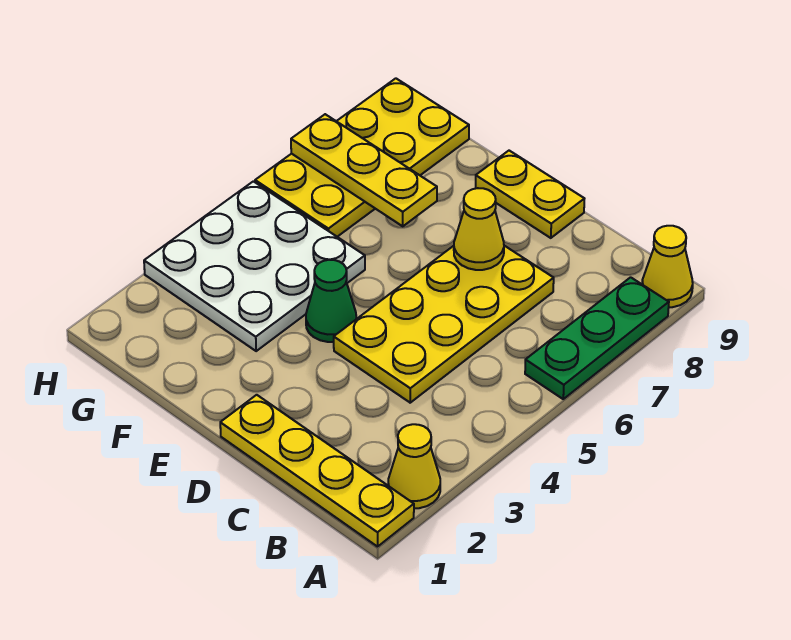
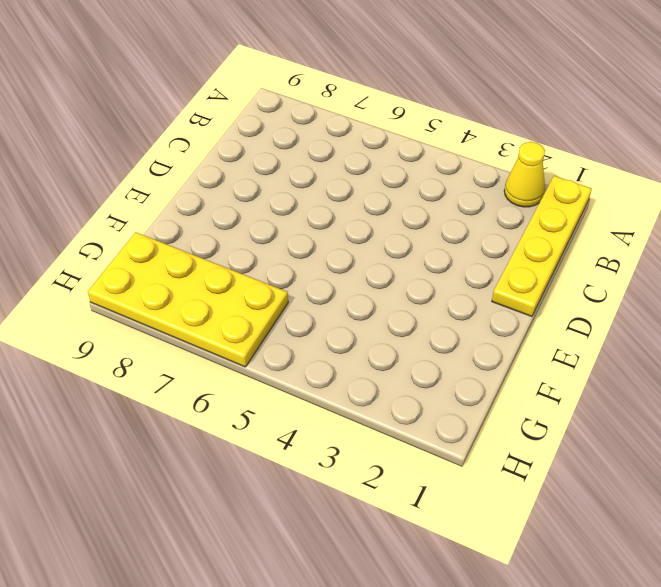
none -> green 1x3 plate [525,277,669,399]
none -> yellow 1x1 cone [642,226,693,307]

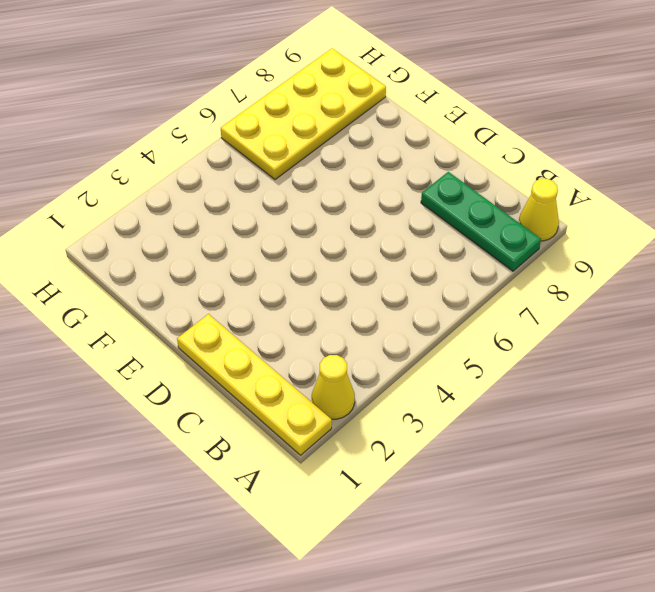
green 1x3 plate [421,172,541,271] -> green 1x3 plate turned to [525,277,669,399]
none -> yellow 2x4 plate [334,246,554,403]
none -> yellow 1x2 plate [475,151,584,238]

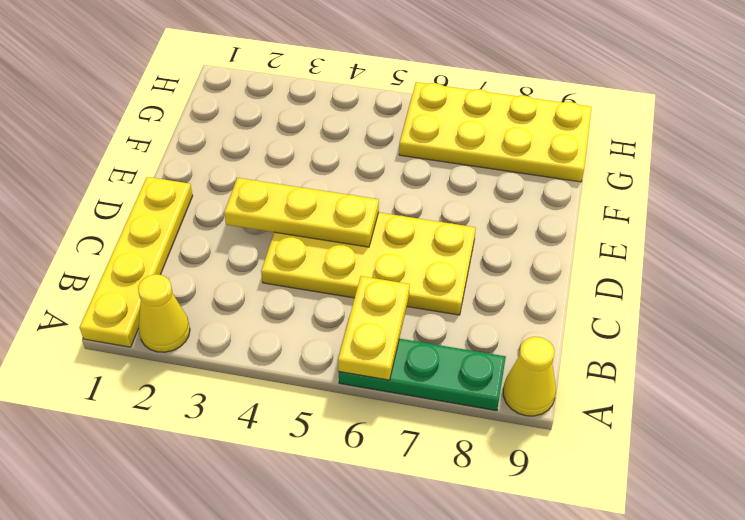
yellow 1x2 plate [338,276,410,380] -> yellow 1x2 plate moved to [475,151,584,238]
yellow 1x3 plate [224,178,379,247] -> yellow 1x3 plate turned to [291,114,437,226]
none -> green 1x1 cone [306,260,356,342]
none -> white 3x3 plate [144,181,365,351]

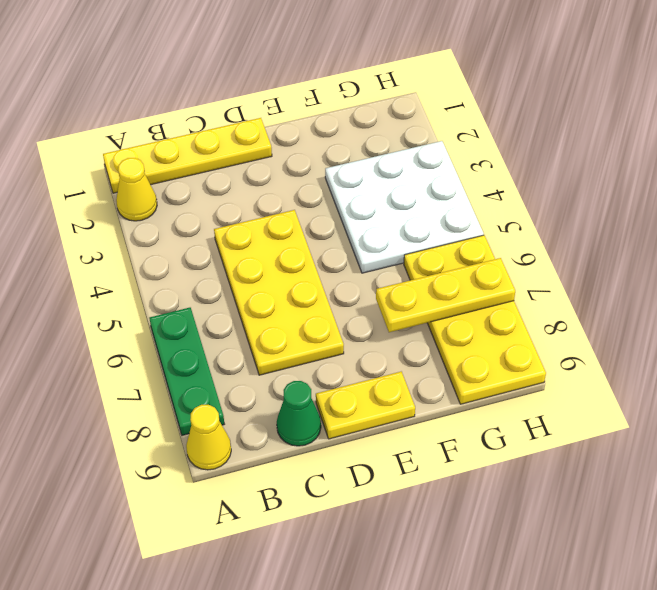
green 1x1 cone [277,381,321,446] -> green 1x1 cone moved to [306,260,356,342]
none -> yellow 1x1 cone [454,188,504,270]

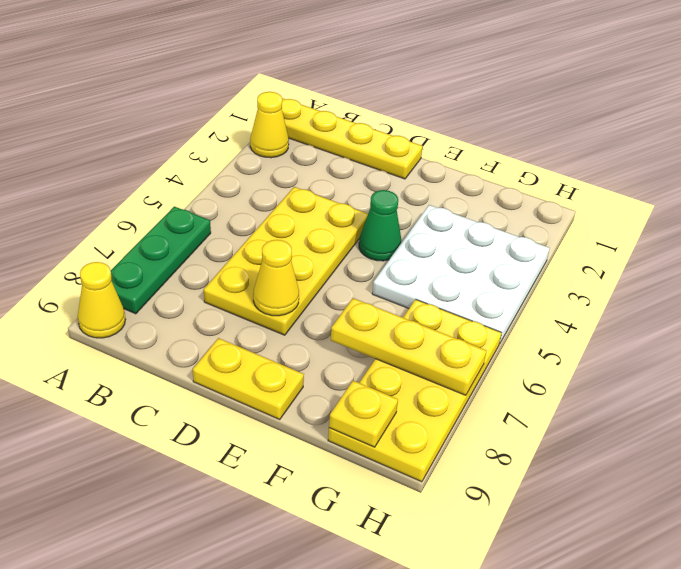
yellow 1x1 plate [329,381,398,447] -> none

